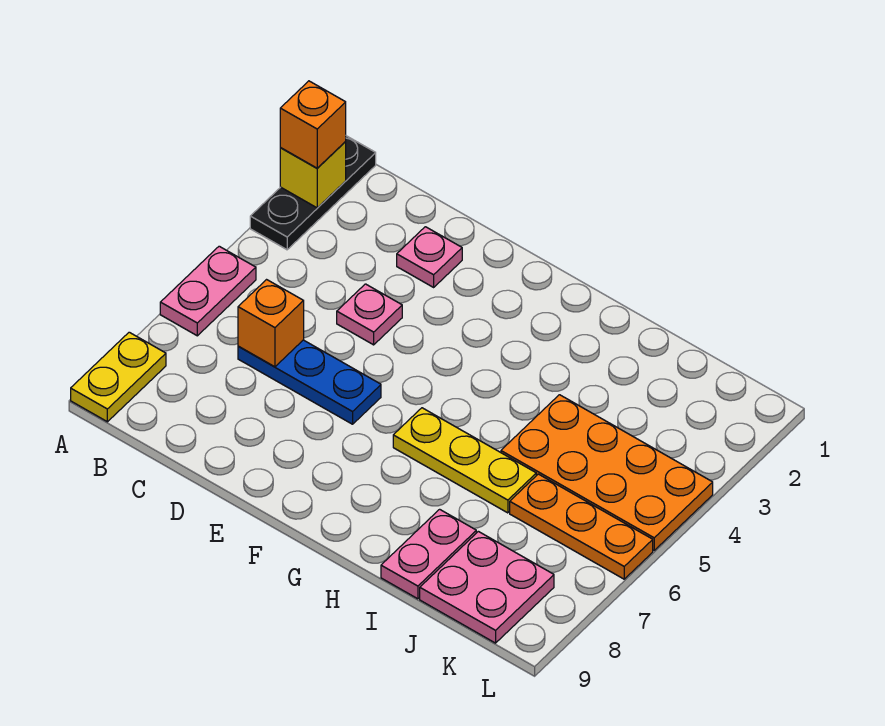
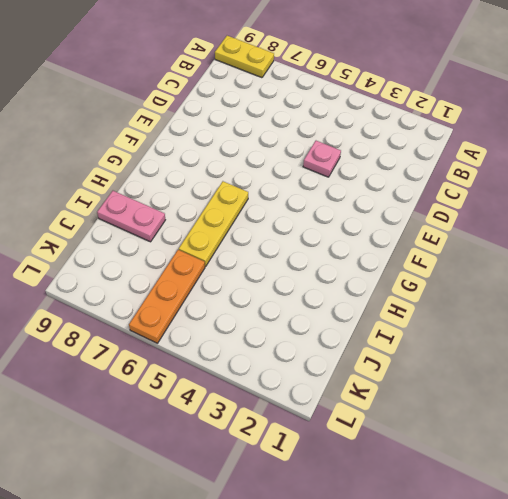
none -> black 1x3 plate [250,136,376,250]
none -> pink 1x2 plate [160,246,256,336]
none -> blue 1x3 plate [238,340,381,424]

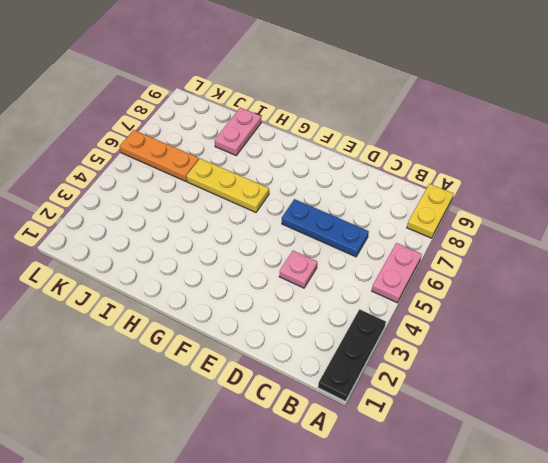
none -> pink 1x1 plate [397,227,462,287]
none -> orange 2x4 plate [501,395,713,550]
none -> pink 2x2 plate [420,531,554,643]

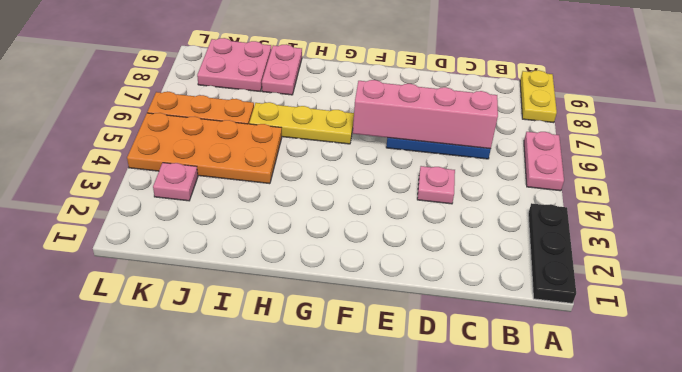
pink 1x4 brick [353,80,498,149] -> orange 1x1 brick [238,280,304,367]
pink 1x1 plate [153,163,198,201] -> pink 1x1 plate moved to [397,227,462,287]
none -> yellow 1x1 brick [280,142,346,208]
none -> orange 1x1 brick [280,81,346,168]

